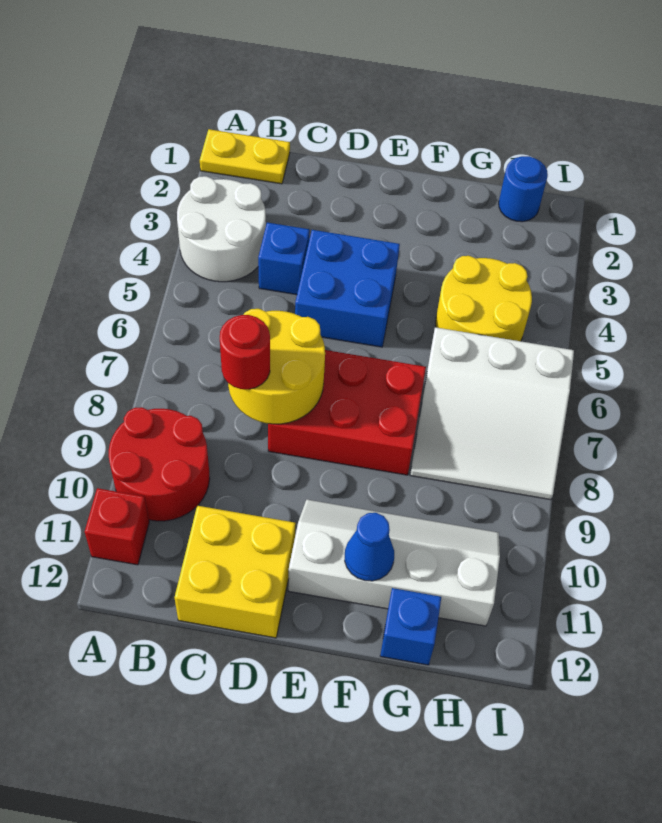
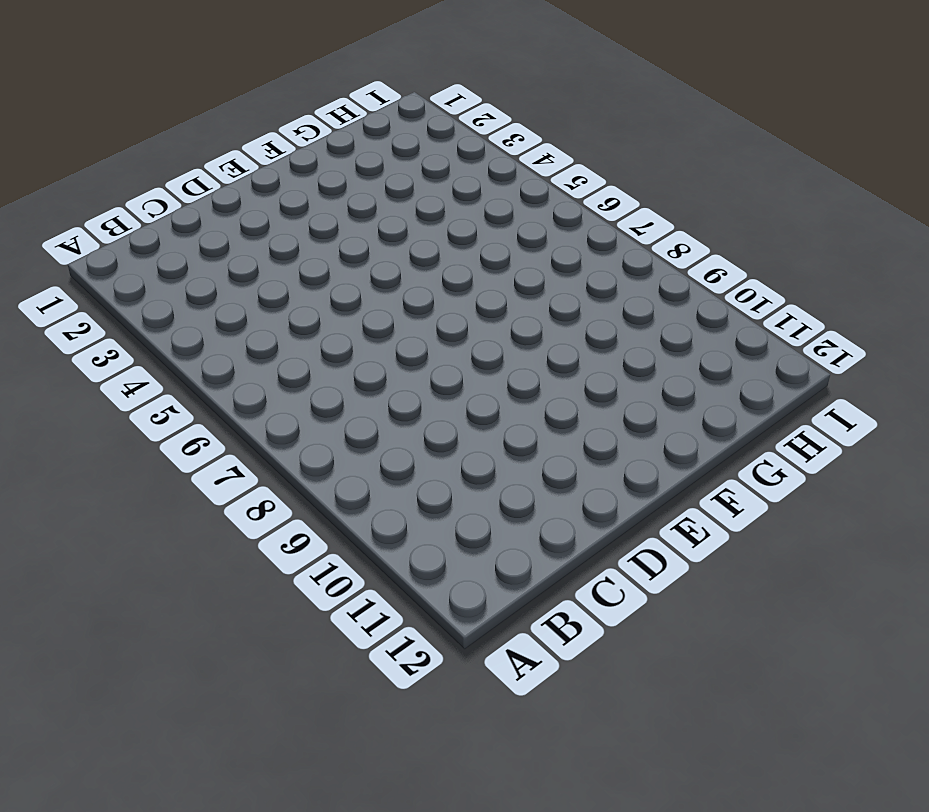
none -> yellow 1x2 plate [200,129,290,184]
none -> white 2x2 round brick [177,176,266,282]
none -> red 2x2 round brick [109,407,210,521]

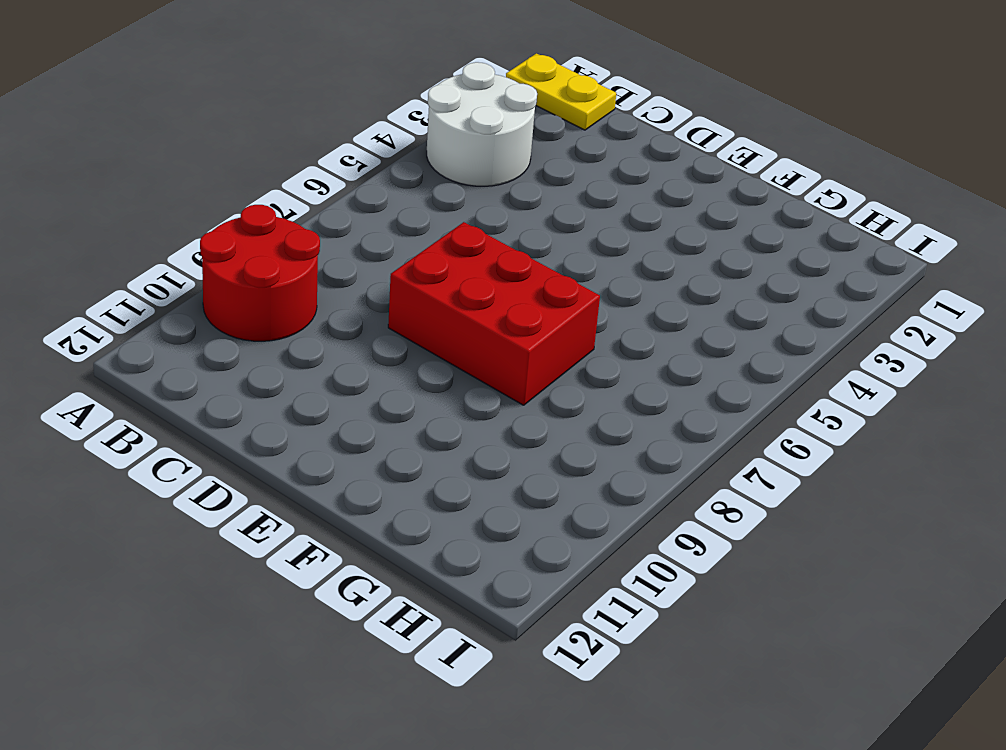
none -> red 1x1 brick [85,488,149,565]
none -> blue 1x1 brick [258,223,310,295]
none -> yellow 2x2 brick [175,506,296,638]

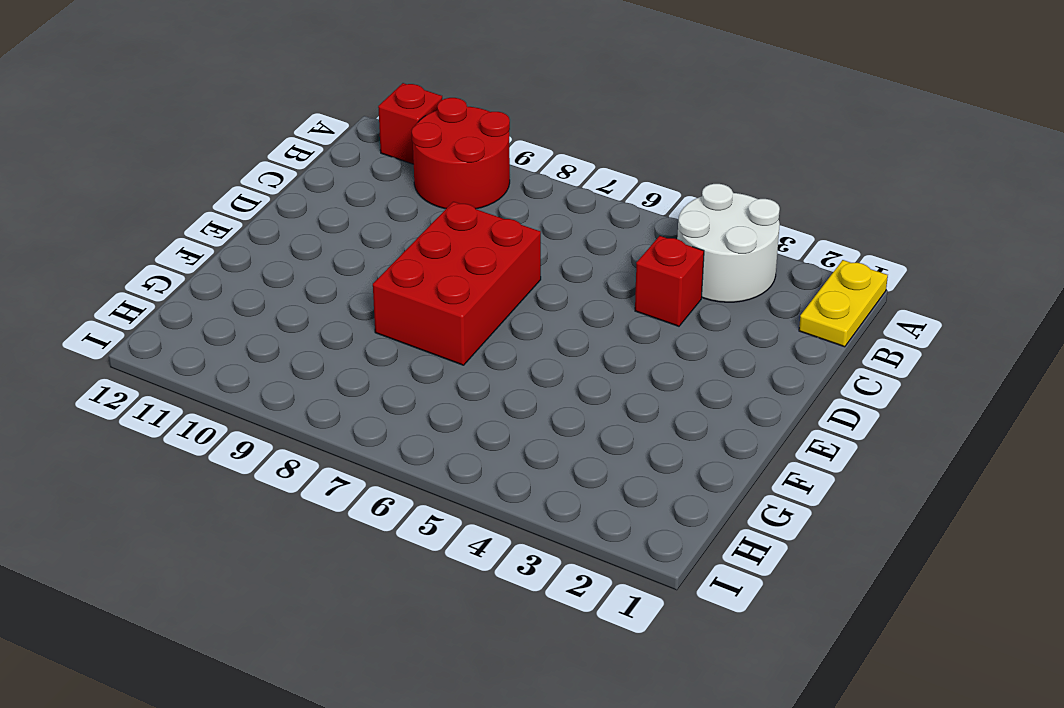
red 1x1 brick [635,236,704,326] -> blue 1x1 brick [258,223,310,295]
none -> yellow 2x2 brick [175,506,296,638]
none -> blue 2x2 brick [295,230,400,347]
none -> white 2x4 slope [288,500,500,626]

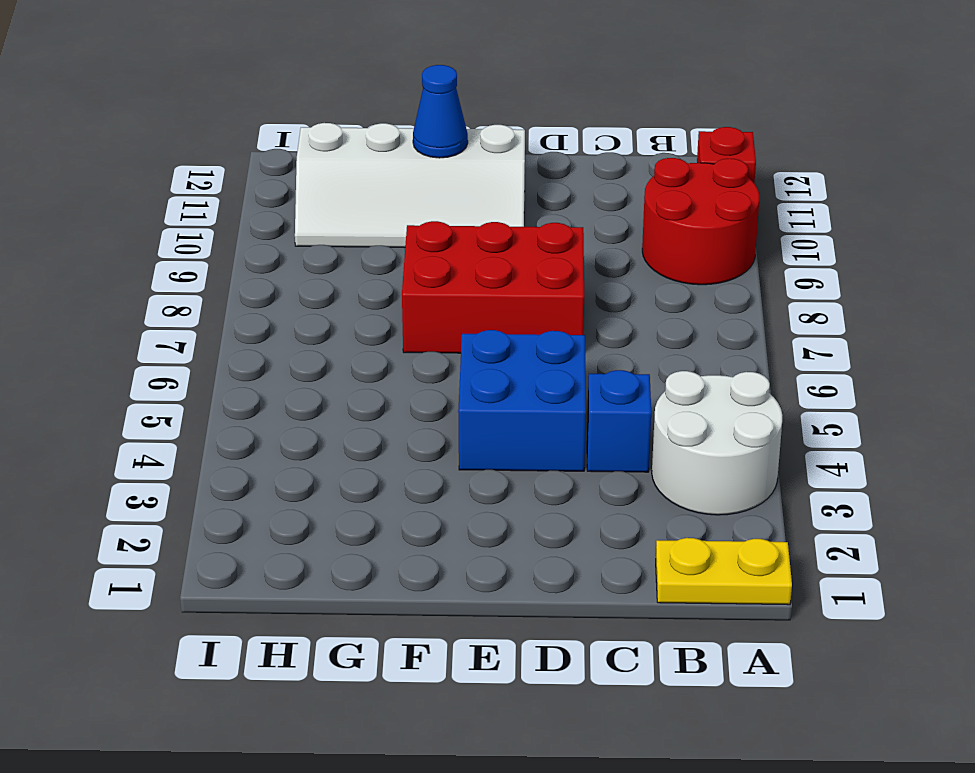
none -> yellow 2x2 brick [175,506,296,638]
none -> yellow 2x2 round brick [436,256,532,341]
none -> white 3x3 slope [410,327,574,500]

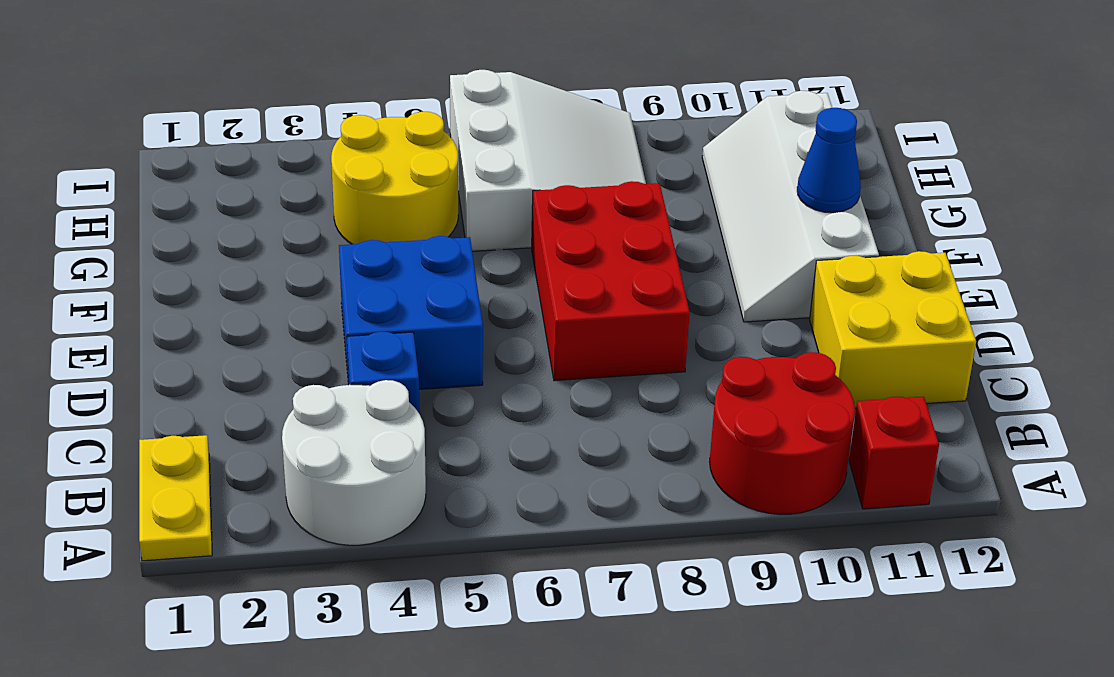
none -> blue 1x1 brick [380,588,441,665]
none -> blue 1x1 round brick [499,156,548,222]
none -> yellow 2x2 round brick [228,309,325,424]

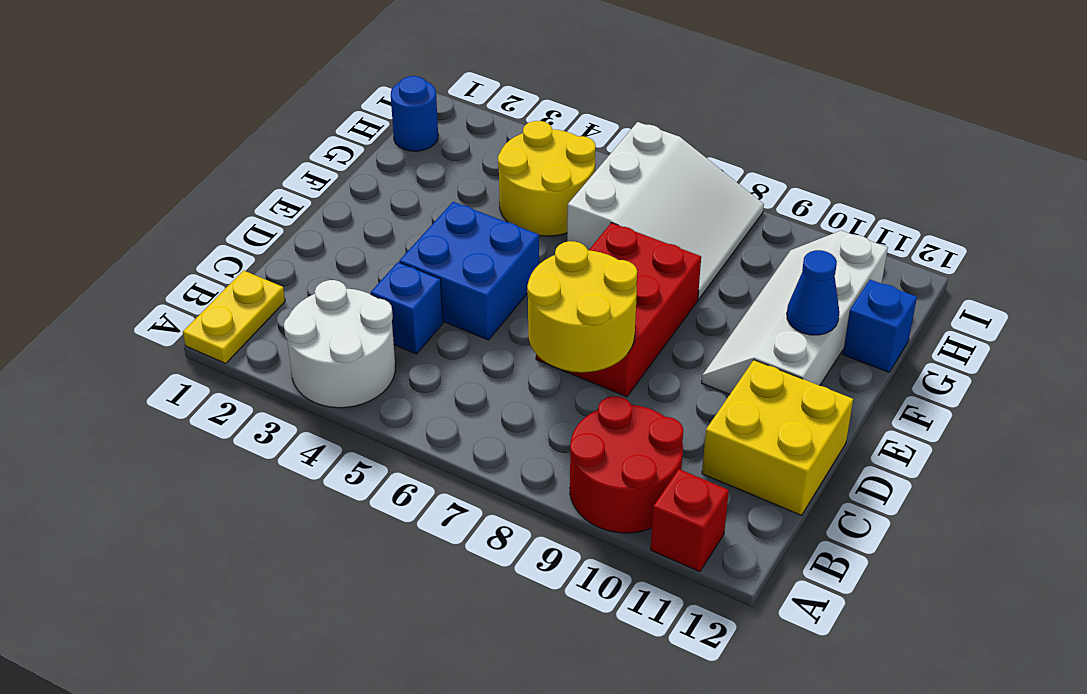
none -> red 1x1 round brick [220,315,270,389]

